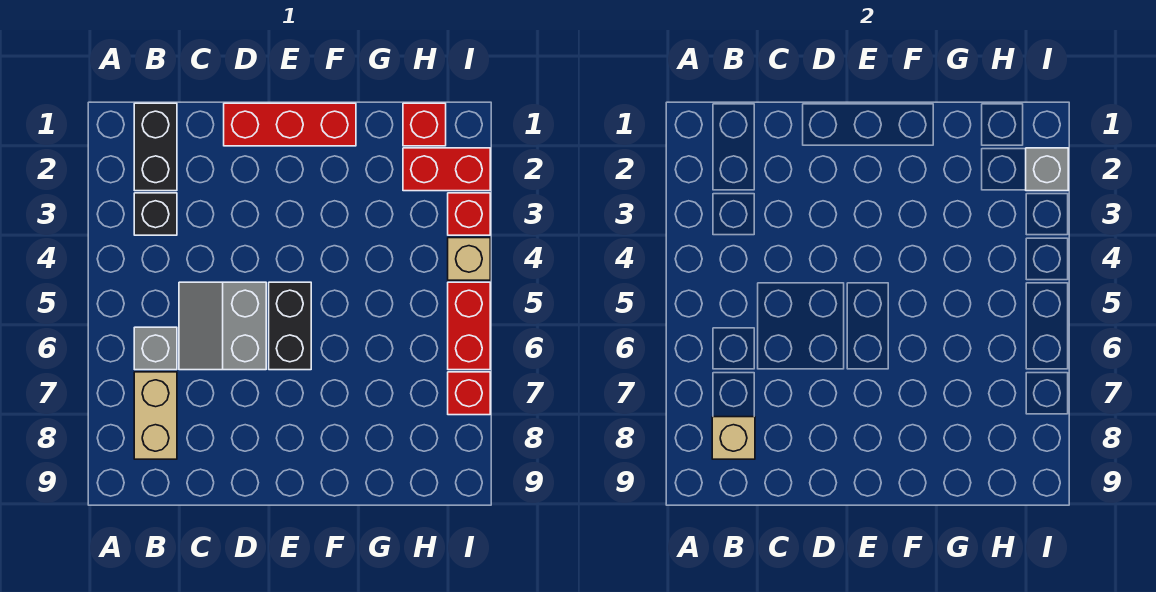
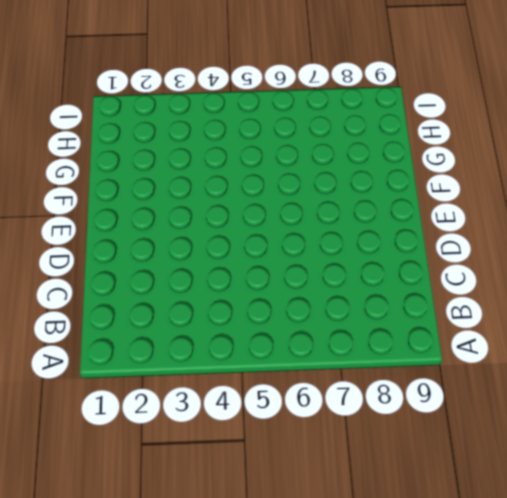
none -> black 1x2 brick [134,103,177,191]
none -> black 1x1 brick [134,193,177,235]
none -> grey 1x1 brick [134,327,177,370]

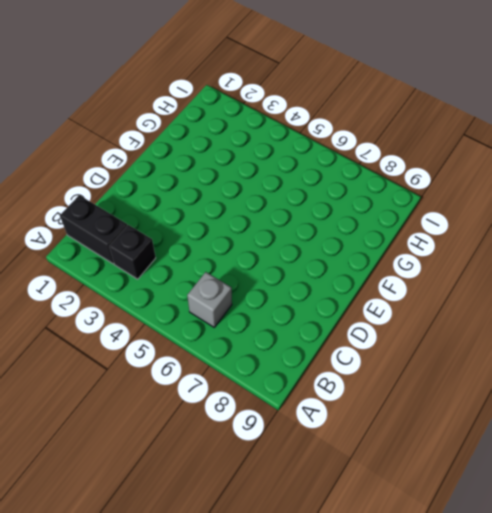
none -> tan 1x2 brick [134,372,177,459]
none -> grey 2x2 slope [179,282,266,370]
none -> red 1x3 brick [224,103,356,146]

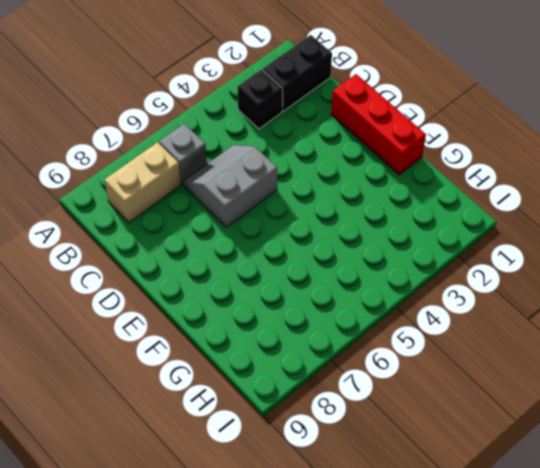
none -> black 1x2 brick [269,282,311,370]
none -> red 1x1 brick [403,103,446,146]
none -> red 1x2 brick [403,148,490,191]

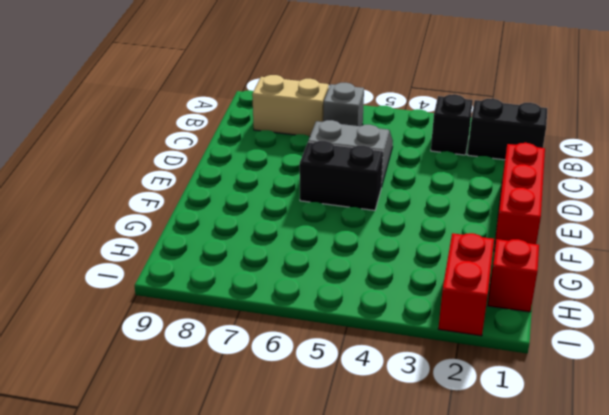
none -> red 1x1 brick [448,193,490,235]
none -> tan 1x1 brick [448,238,490,280]
none -> red 1x2 brick [448,282,490,370]

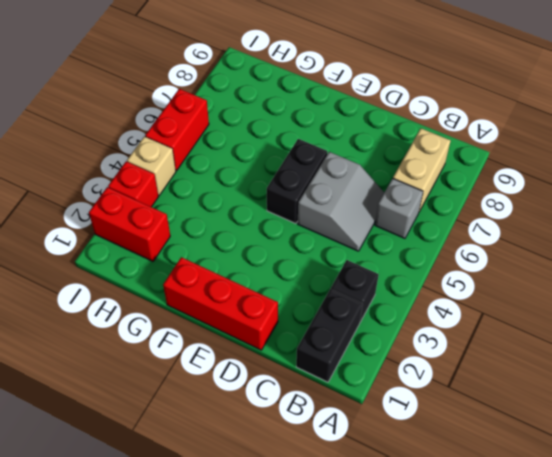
none -> red 1x1 brick [403,103,446,146]
none -> red 1x1 brick [448,372,490,415]
none -> tan 1x1 brick [712,417,755,459]

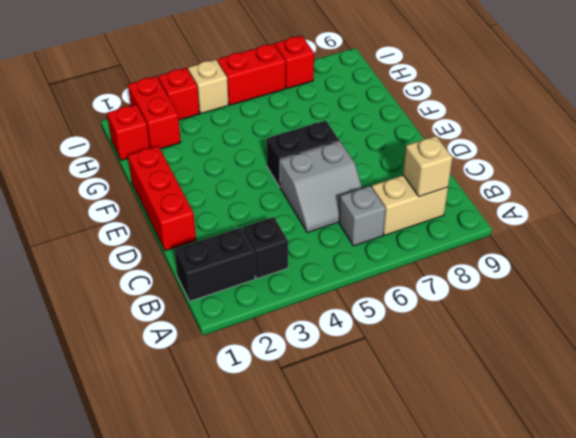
none -> grey 1x1 brick [1026,148,1068,191]

